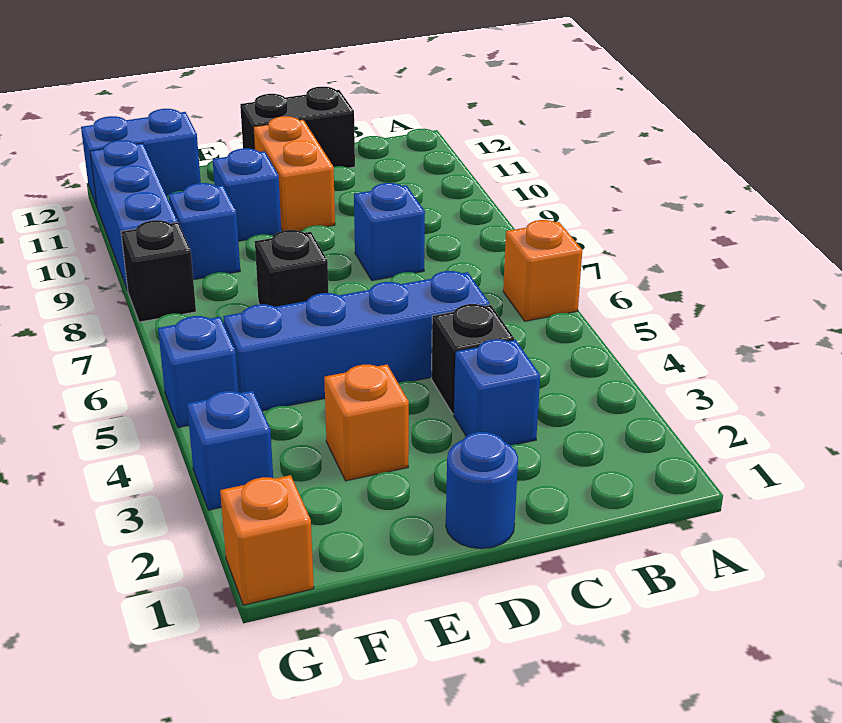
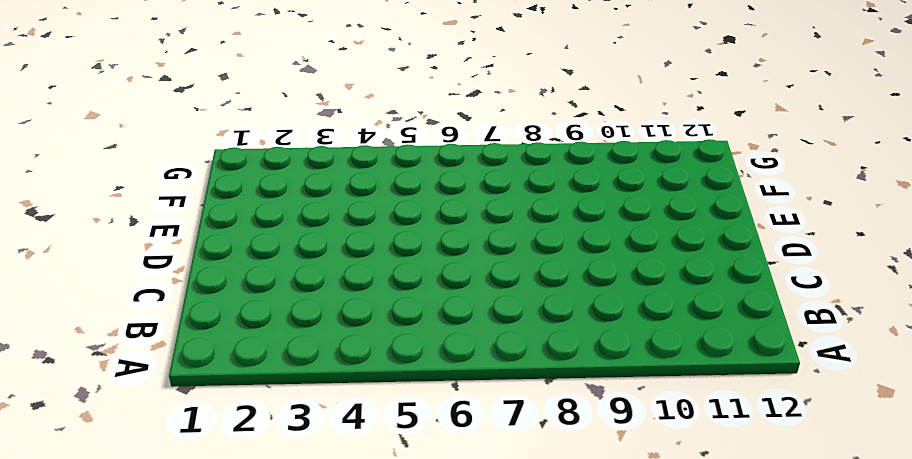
none -> orange 1x1 brick [503,220,582,321]
none -> blue 1x1 brick [454,339,540,445]
none -> black 1x1 brick [431,304,514,414]

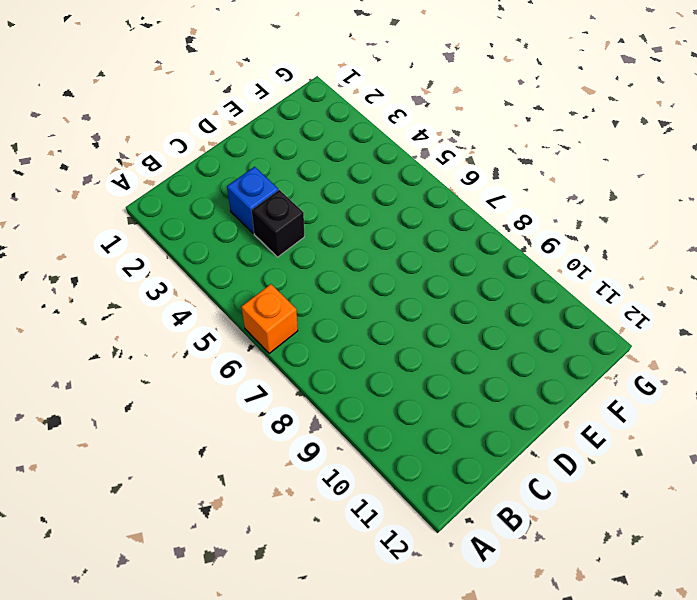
none -> blue 1x4 brick [223,271,490,411]
none -> blue 1x1 brick [354,183,425,281]
none -> black 1x2 brick [240,87,355,168]

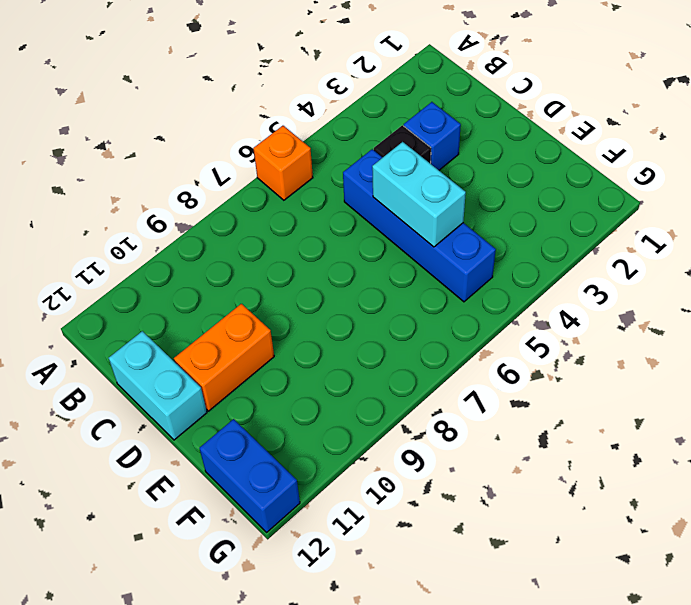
cyan 1x2 brick [109,331,207,440] -> black 1x2 brick [240,87,355,168]
cyan 1x2 brick [372,142,466,247] -> none
none -> blue 1x1 brick [354,183,425,281]
none -> blue 1x1 round brick [446,432,518,549]
none -> orange 1x1 brick [324,365,409,481]

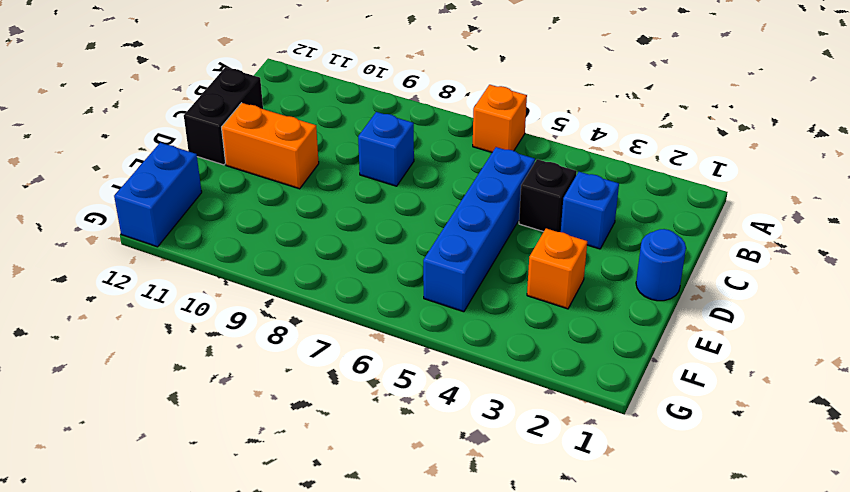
none -> black 1x1 brick [255,230,329,307]
none -> blue 1x1 brick [213,148,281,241]
none -> blue 1x1 brick [169,183,240,280]

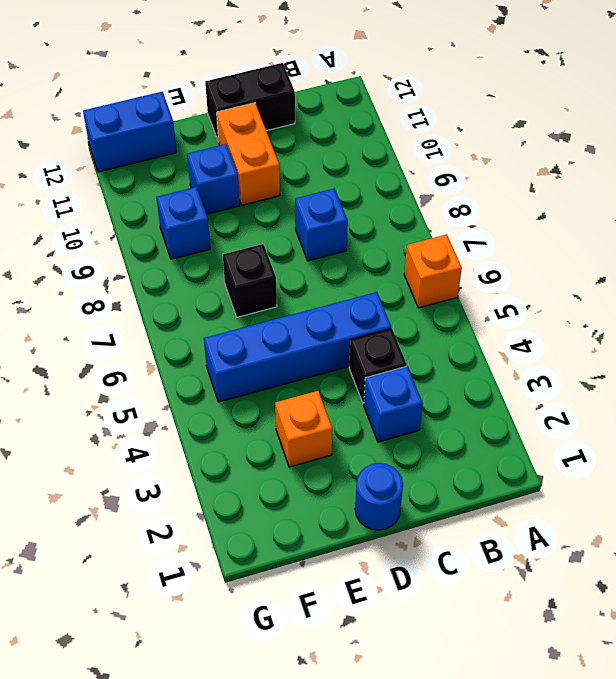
none -> orange 1x1 brick [220,475,314,605]
none -> blue 1x1 brick [187,391,273,510]
none -> blue 1x1 brick [158,316,238,428]

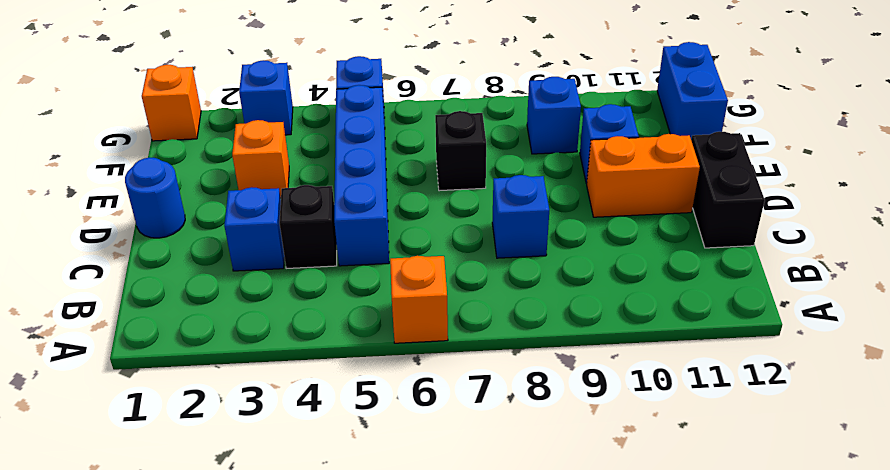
none -> black 1x1 brick [121,220,196,322]
none -> blue 1x3 brick [90,140,178,291]

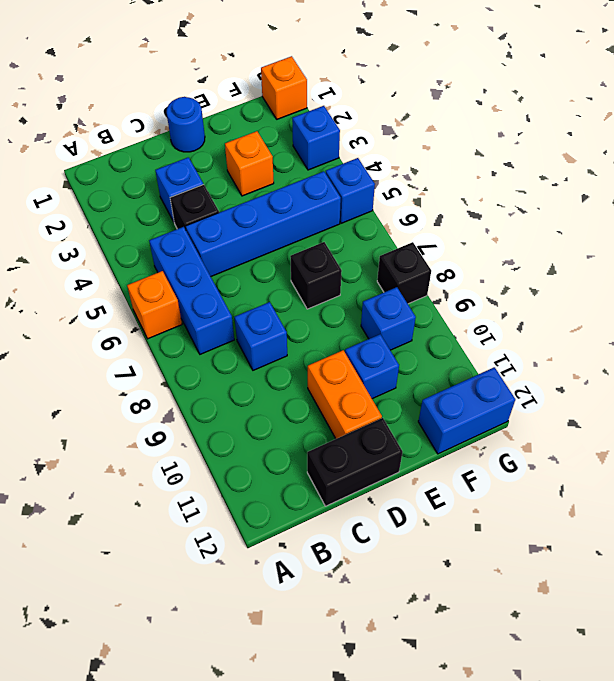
blue 1x3 brick [149,227,234,354] -> blue 1x3 brick moved to [90,140,178,291]

